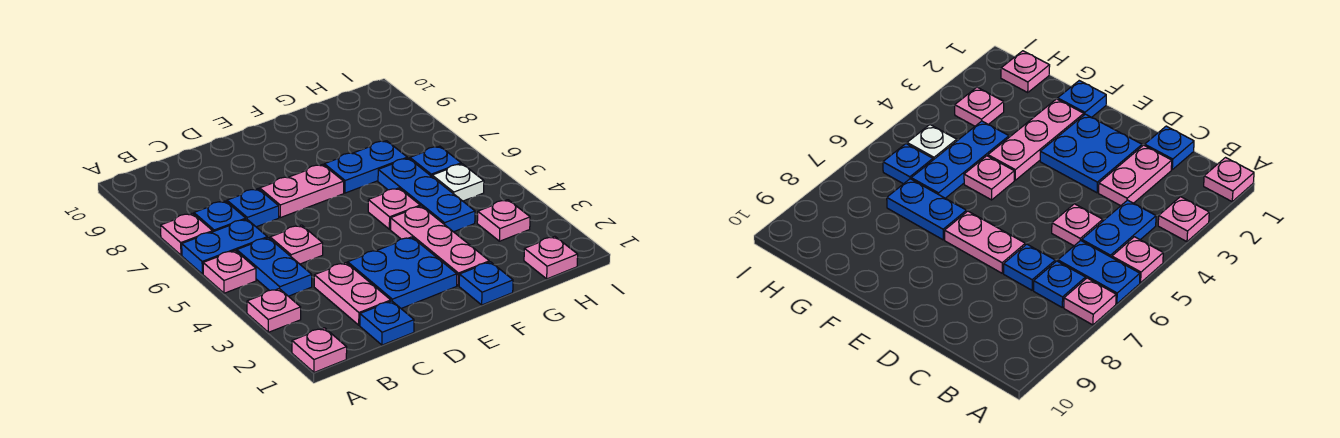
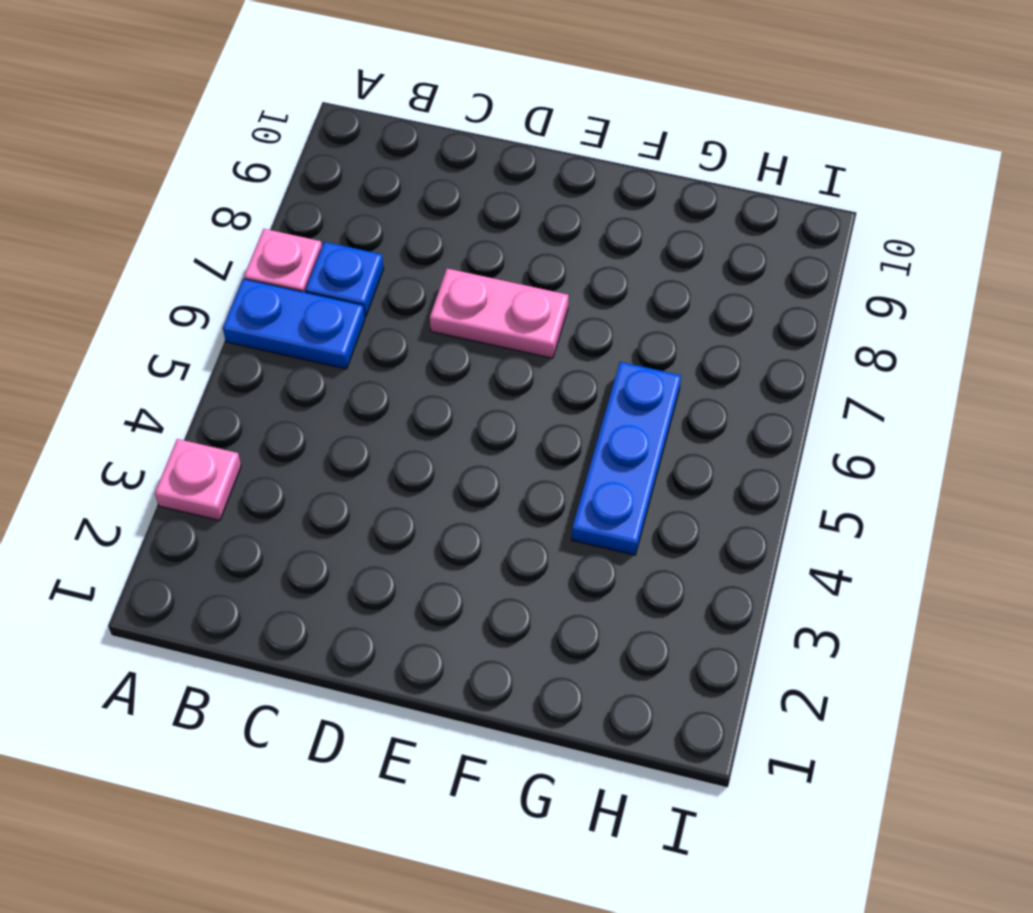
none -> pink 1x1 plate [292,328,347,372]
none -> pink 1x1 plate [203,251,256,293]
none -> blue 1x2 plate [237,238,312,296]

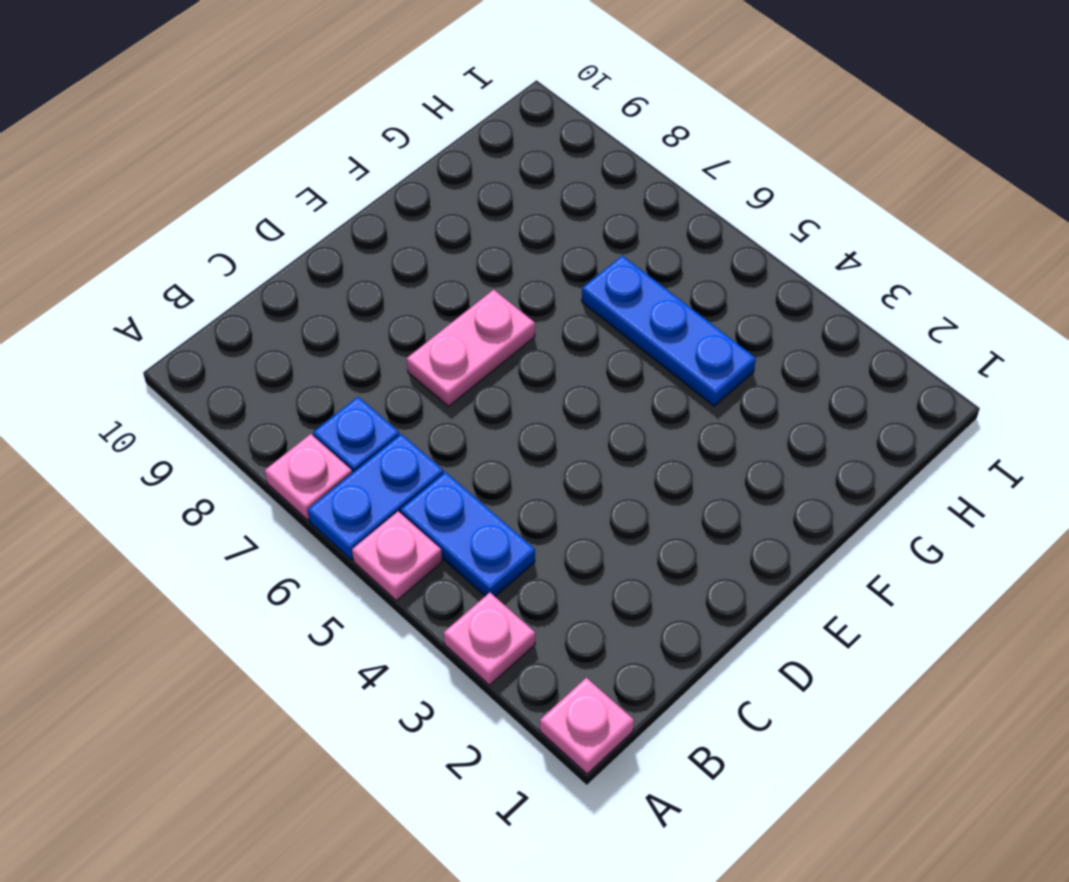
none -> blue 1x1 plate [360,301,414,345]
none -> pink 1x2 plate [314,263,391,325]
none -> pink 1x1 plate [270,225,323,264]

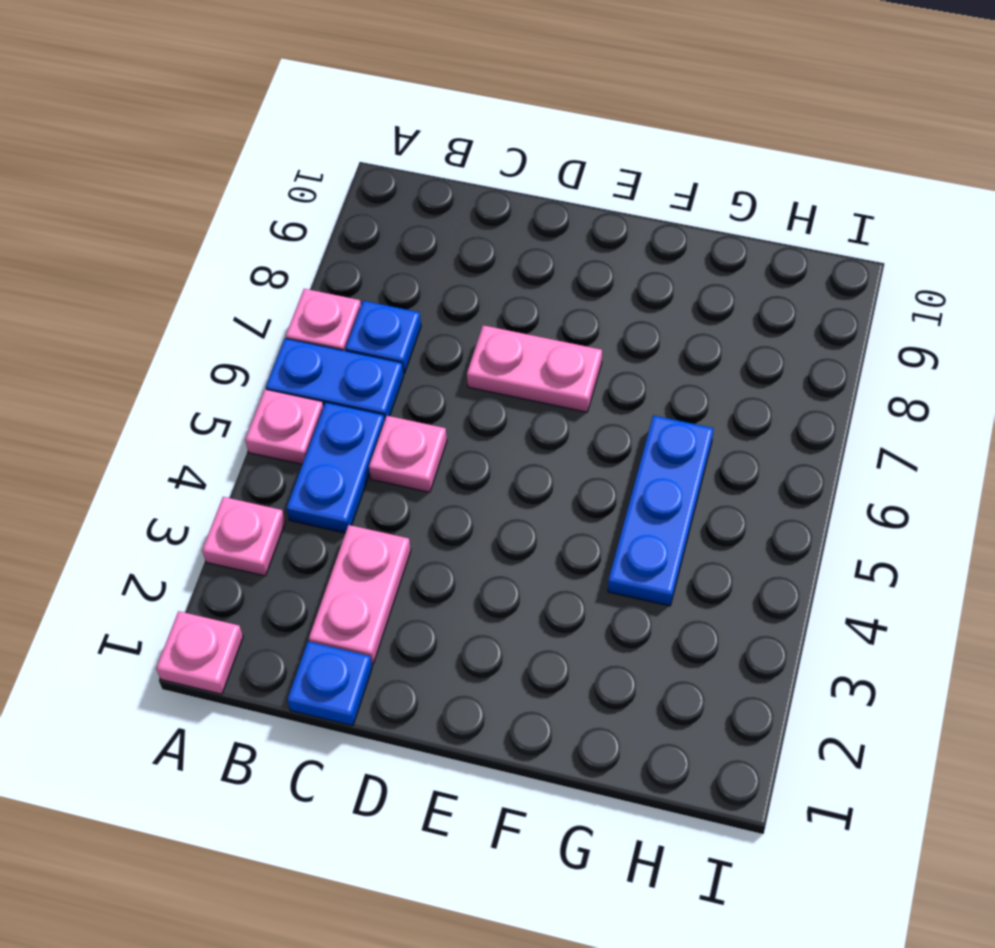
none -> blue 1x1 plate [227,189,279,227]
none -> blue 2x2 plate [348,237,457,308]
none -> blue 1x1 plate [459,262,513,305]

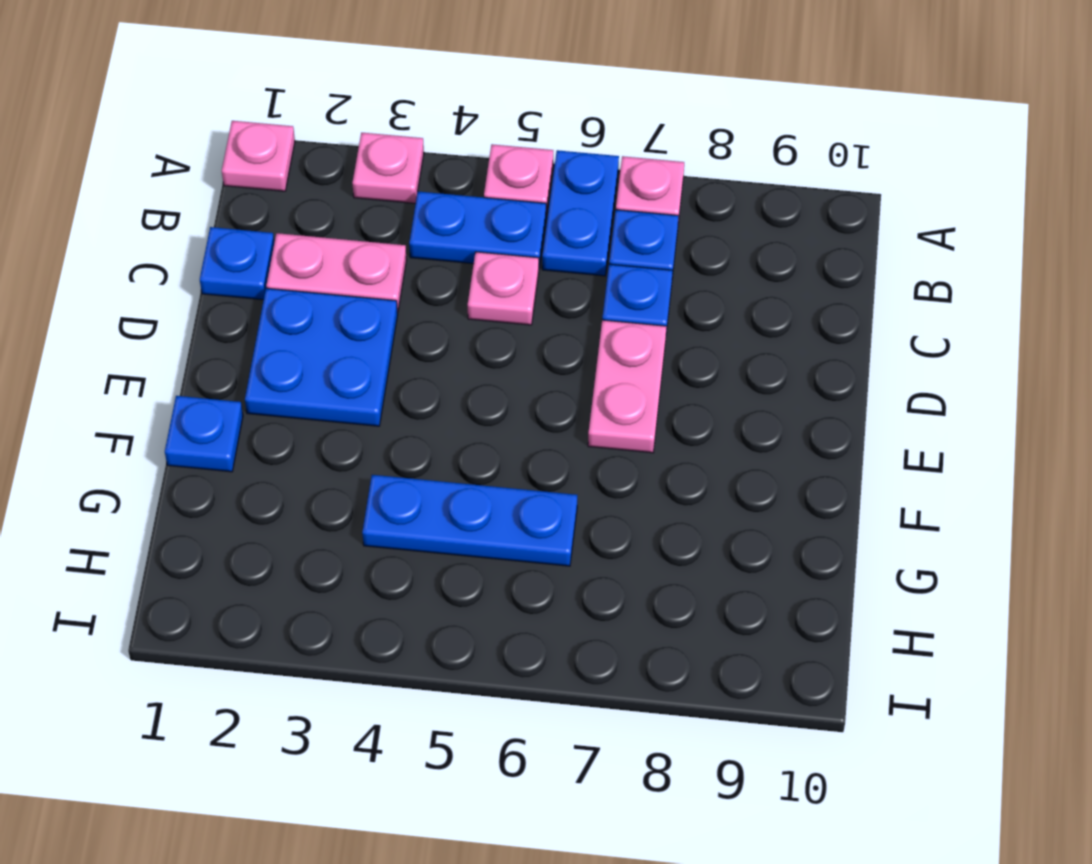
none -> pink 1x3 plate [391,206,489,286]
none -> pink 1x1 plate [368,188,420,229]
none -> blue 1x2 plate [324,141,407,193]

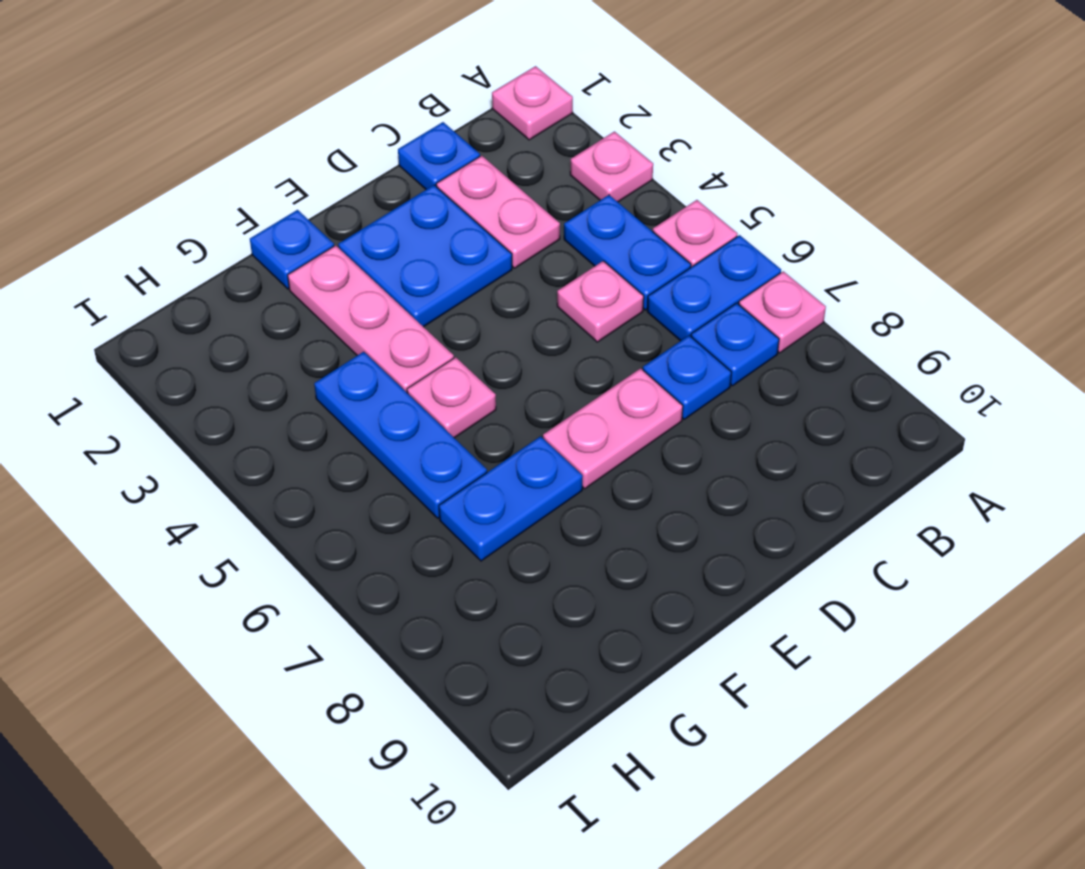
none -> pink 1x1 plate [524,236,578,279]
none -> pink 1x1 plate [477,200,530,241]
none -> white 1x1 plate [432,164,484,201]

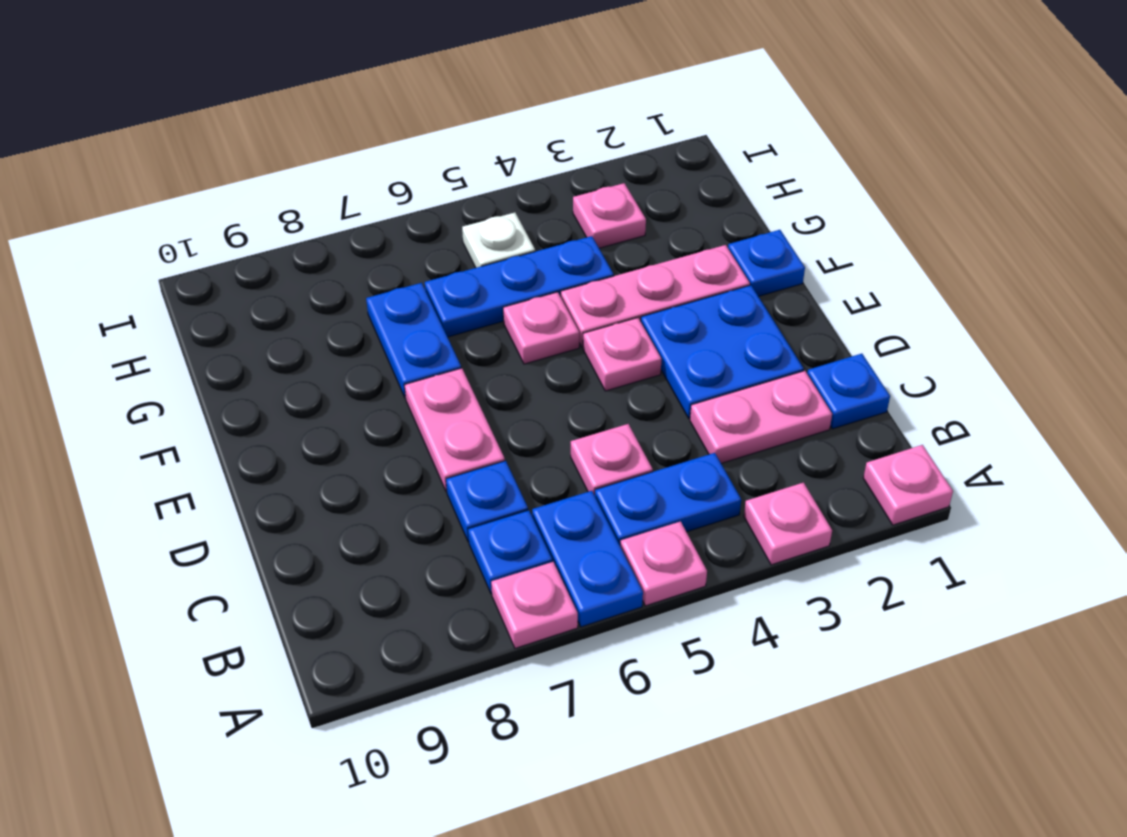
pink 1x1 plate [583,318,662,391] -> pink 1x1 plate moved to [524,236,578,279]
none -> blue 1x1 plate [410,146,461,176]

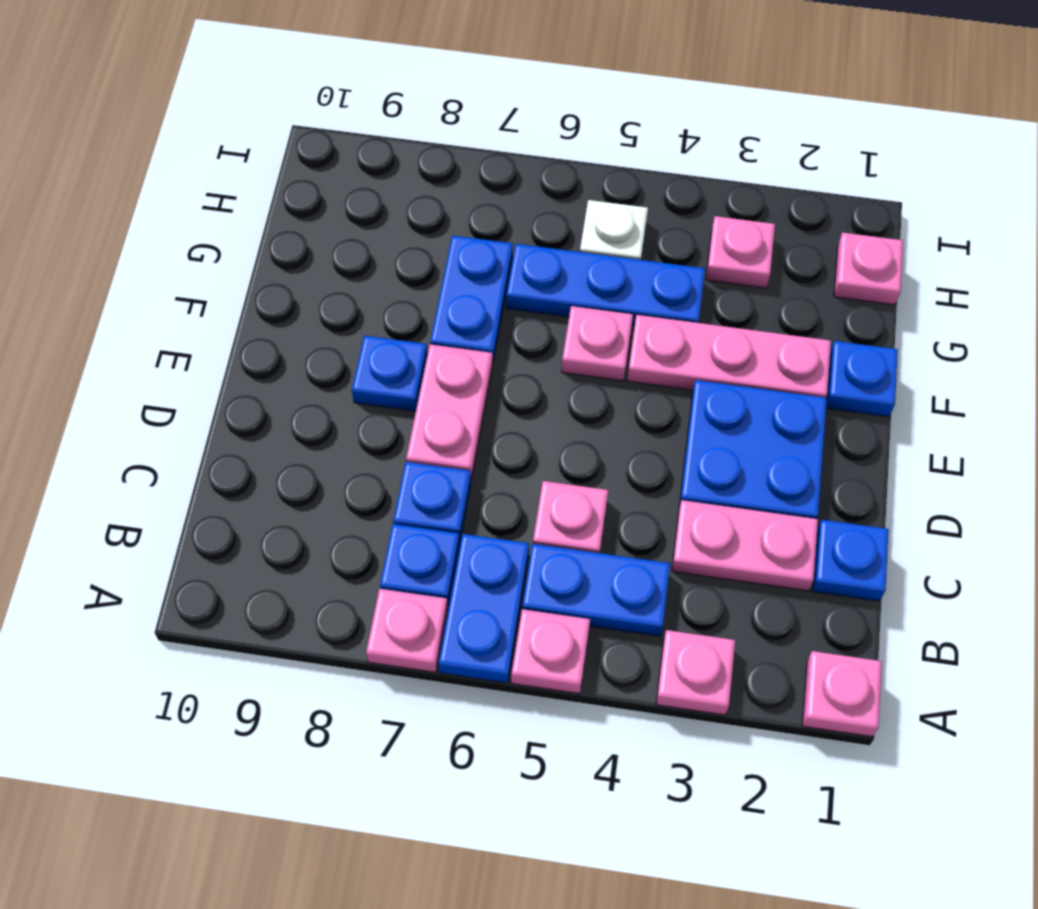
blue 1x1 plate [352,336,427,411] -> blue 1x1 plate moved to [410,146,461,176]

